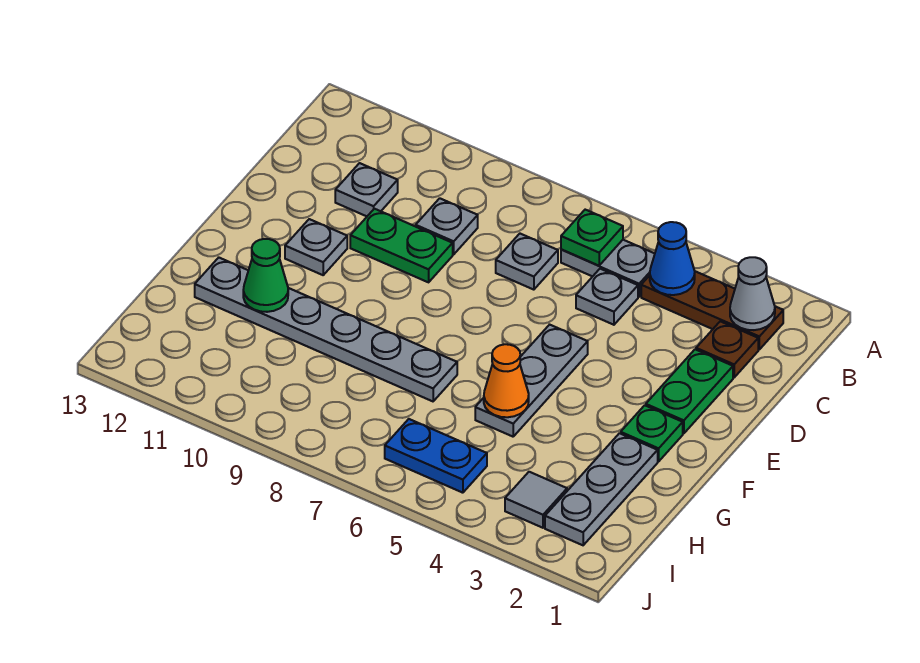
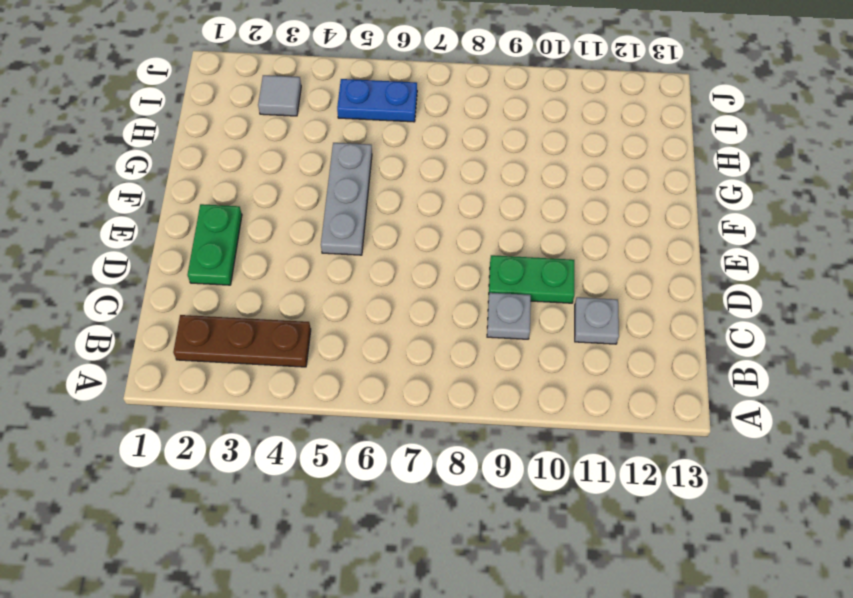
none -> grey 1x2 plate [561,240,655,297]
none -> brown 1x1 plate [696,321,758,377]
none -> grey 1x1 plate [576,269,638,325]

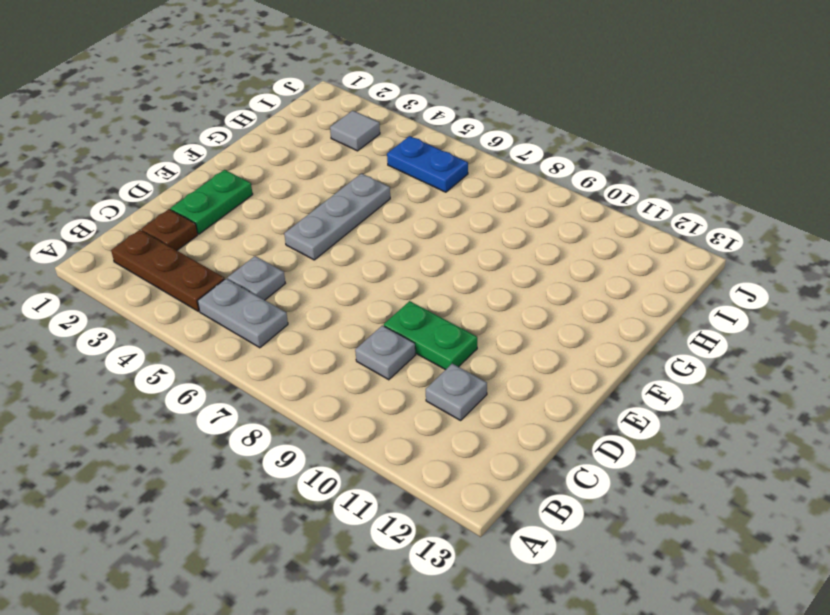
none -> grey 1x1 plate [496,234,558,290]
none -> grey 1x1 plate [285,219,347,275]
none -> green 1x1 plate [621,405,683,461]

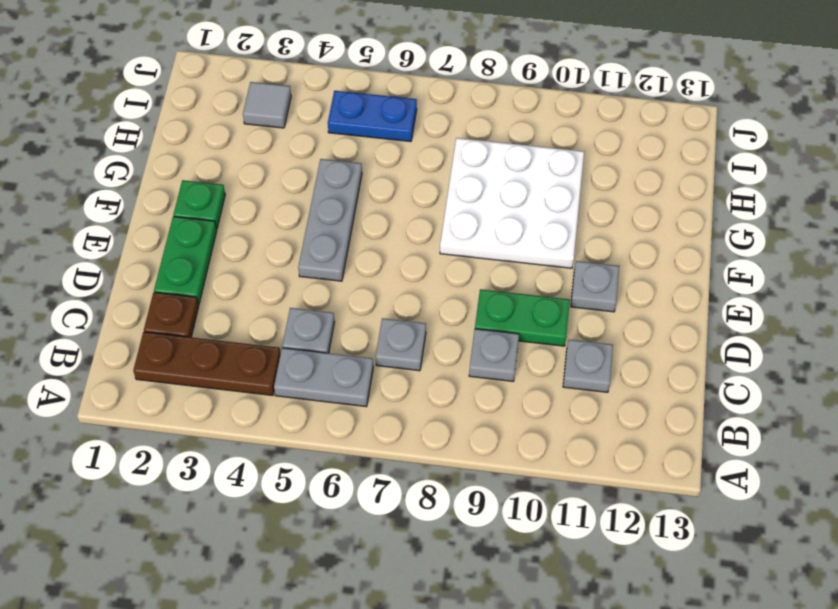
white 3x3 plate [440,138,584,268] -> grey 1x6 plate [195,258,457,401]
none -> grey 1x3 plate [545,433,658,545]
none -> grey 1x1 cone [730,257,775,330]
none -> blue 1x1 cone [650,222,695,295]

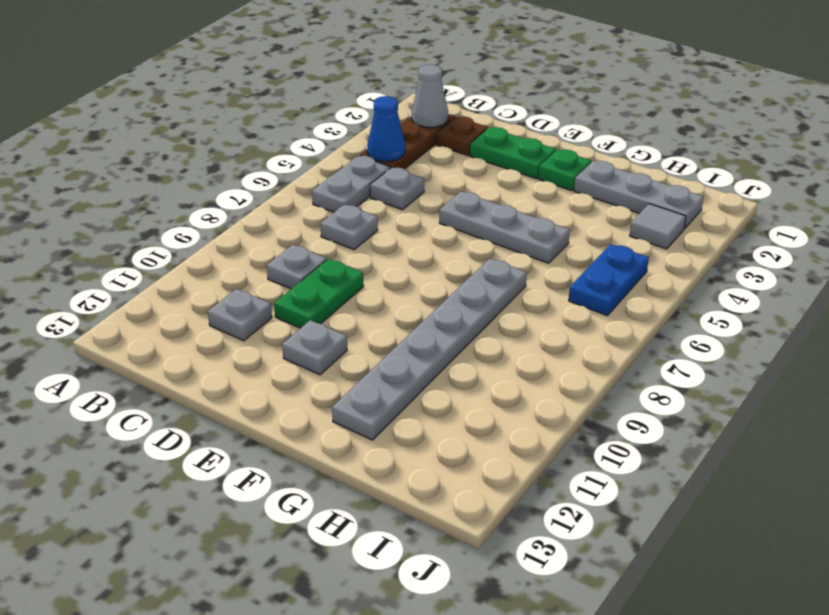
none -> green 1x1 plate [561,210,623,266]
none -> orange 1x1 cone [484,344,529,417]
none -> green 1x1 cone [243,239,288,312]

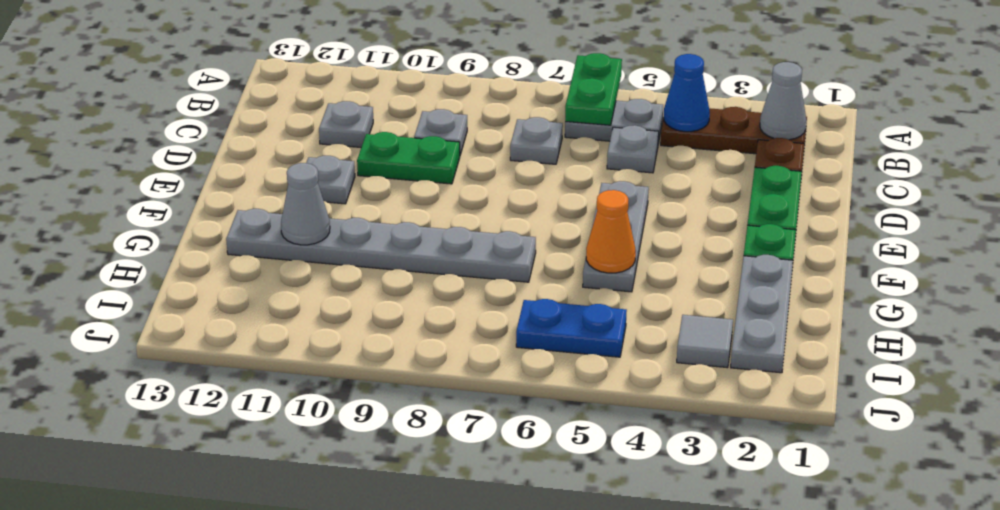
green 1x2 plate [565,53,622,125] -> green 1x1 plate [561,210,623,266]
grey 1x1 cone [281,163,330,245] -> green 1x1 cone [243,239,288,312]

